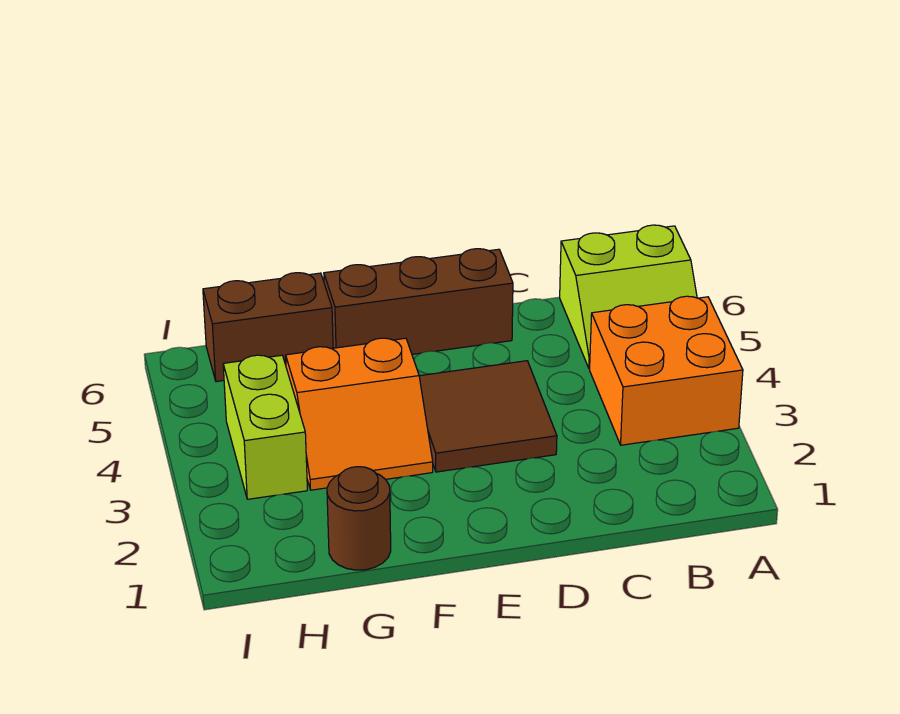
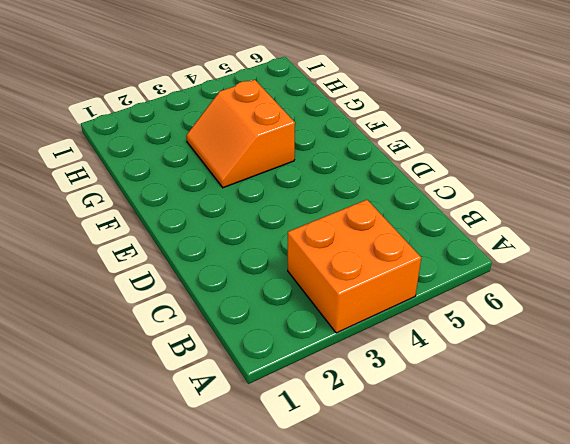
none -> lime 2x2 slope [560,225,697,369]
none -> brown 2x2 tile [419,361,557,472]

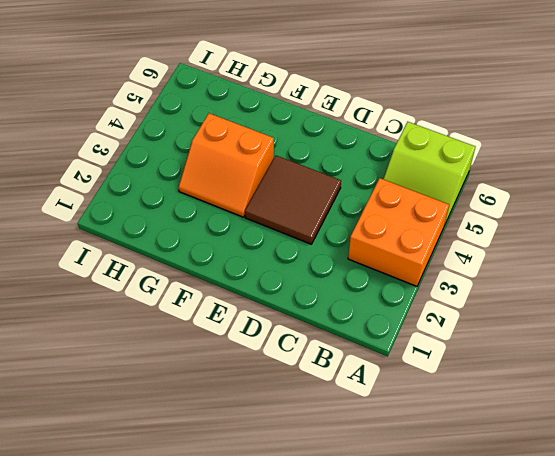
none -> brown 1x3 brick [324,249,513,354]
none -> brown 1x1 round brick [327,467,391,570]

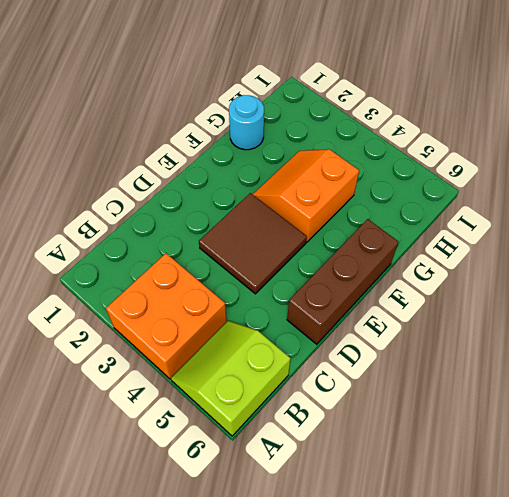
cyan 1x1 round brick [229,95,264,150] -> brown 1x1 round brick [327,467,391,570]
none -> brown 1x2 brick [203,273,333,382]
none -> lime 1x2 brick [223,355,307,499]

